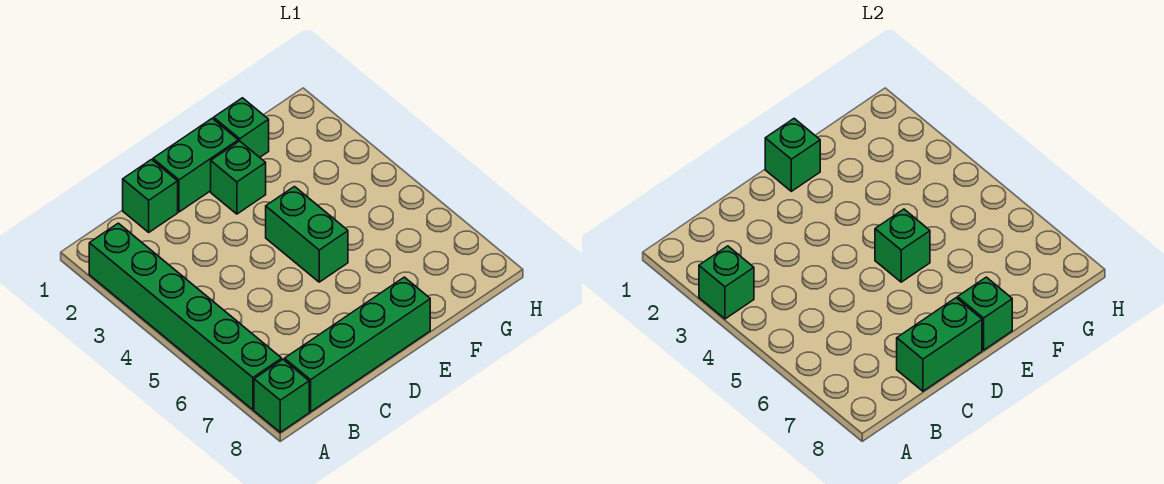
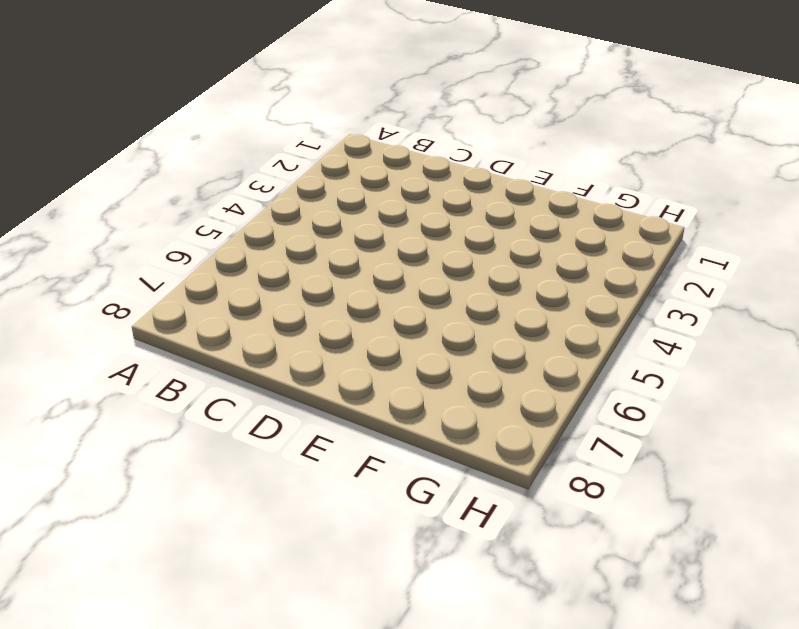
none -> green 1x6 brick [89,223,282,410]
none -> green 1x1 brick [254,360,309,432]
none -> green 1x4 brick [284,277,430,412]

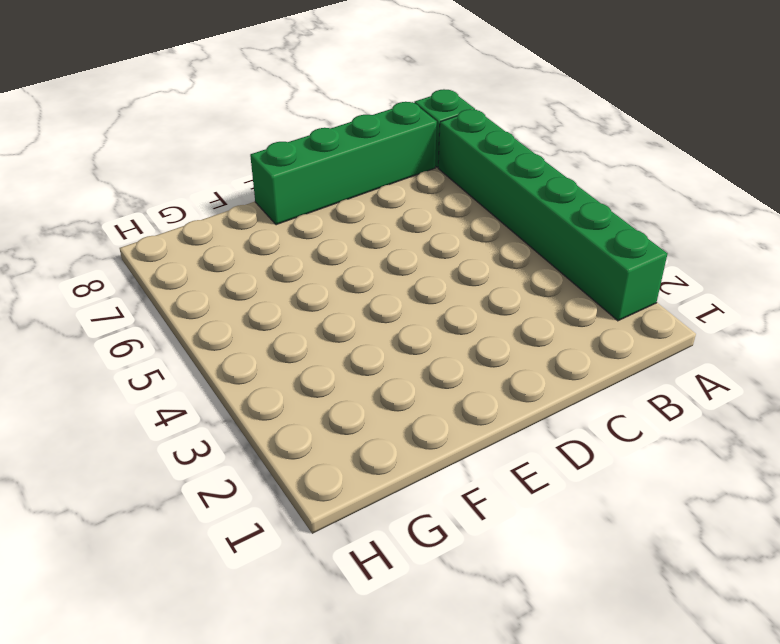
none -> green 1x1 brick [123,160,178,232]
none -> green 1x2 brick [153,119,238,212]
none -> green 1x1 brick [211,141,266,214]

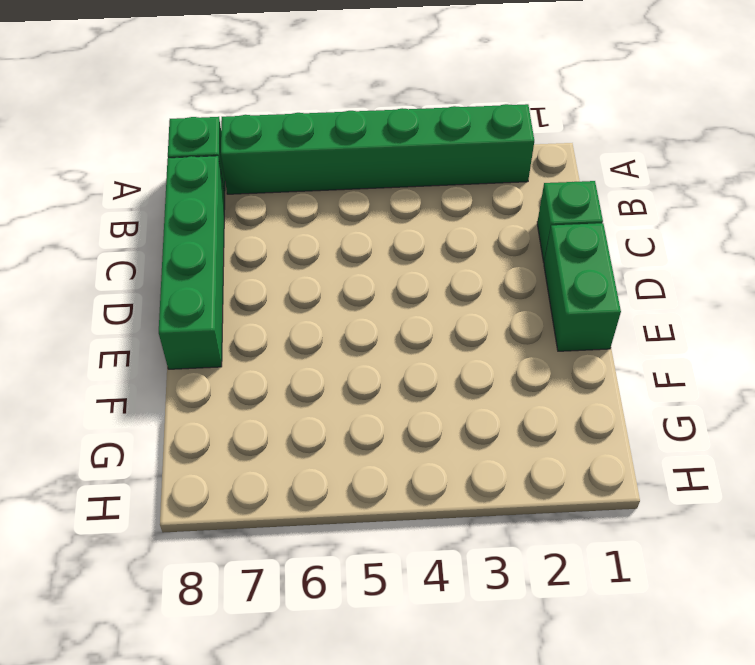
none -> green 1x1 brick [211,141,266,214]
none -> green 1x2 brick [266,187,348,282]
none -> green 1x1 brick [214,98,269,157]

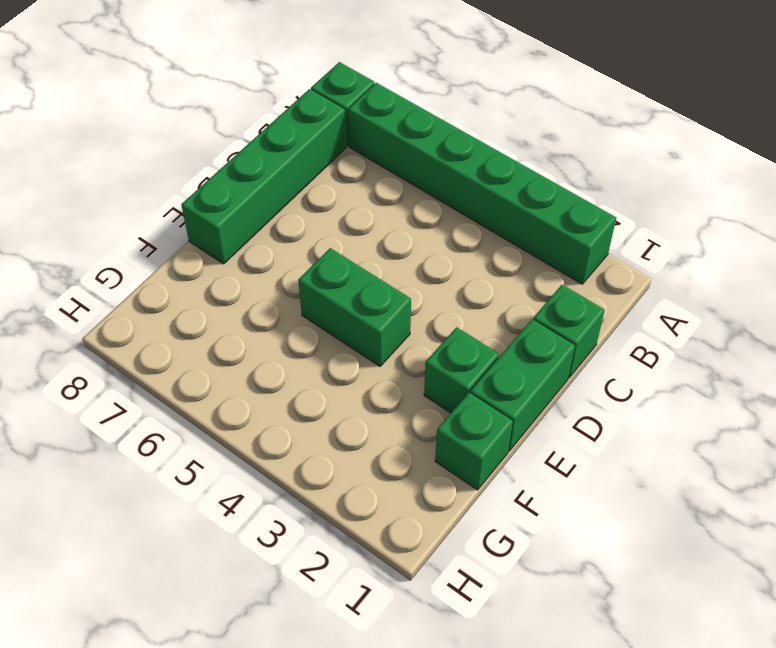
none -> green 1x1 brick [699,246,754,319]
none -> green 1x2 brick [897,298,982,391]
none -> green 1x1 brick [765,119,820,191]

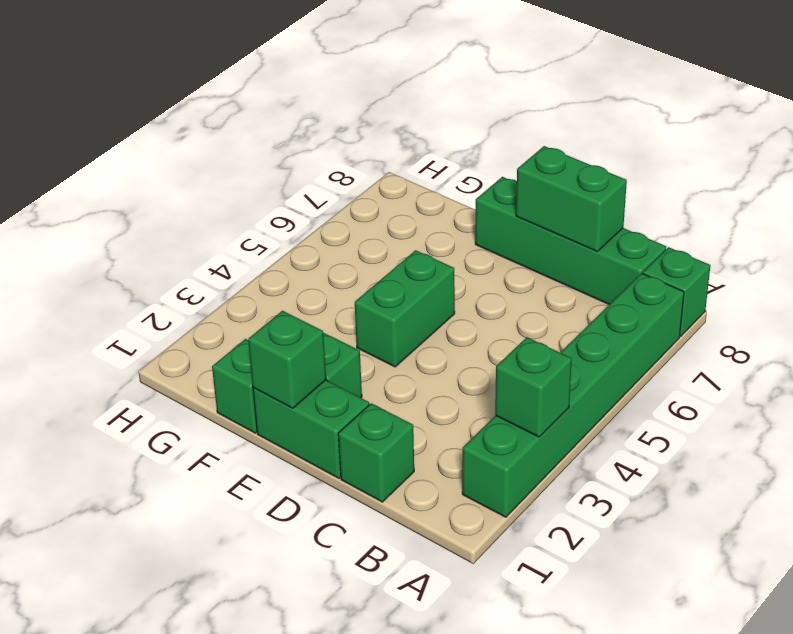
none -> green 1x1 brick [875,209,930,282]
none -> green 1x1 brick [957,277,1012,350]

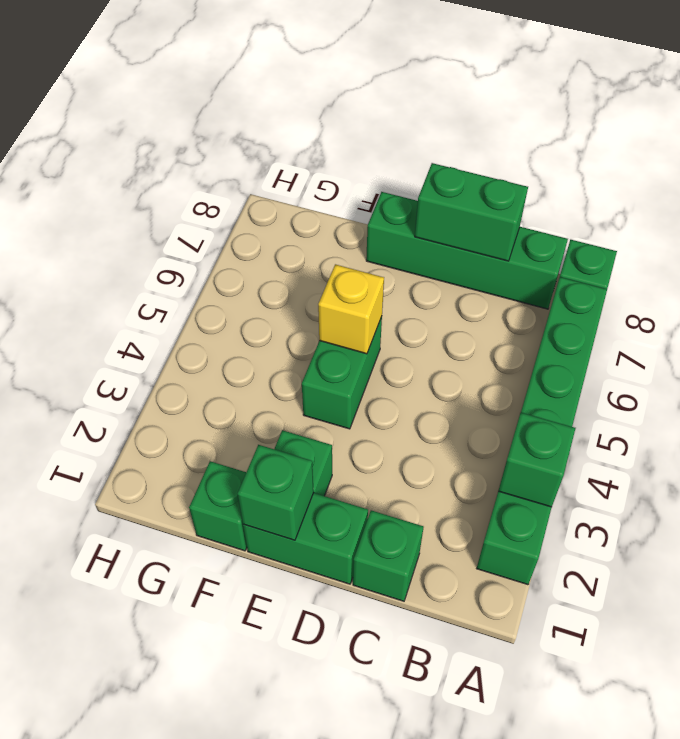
yellow 1x1 brick [318,264,384,354] -> green 1x1 brick [875,209,930,282]
none -> green 1x1 brick [957,277,1012,350]

